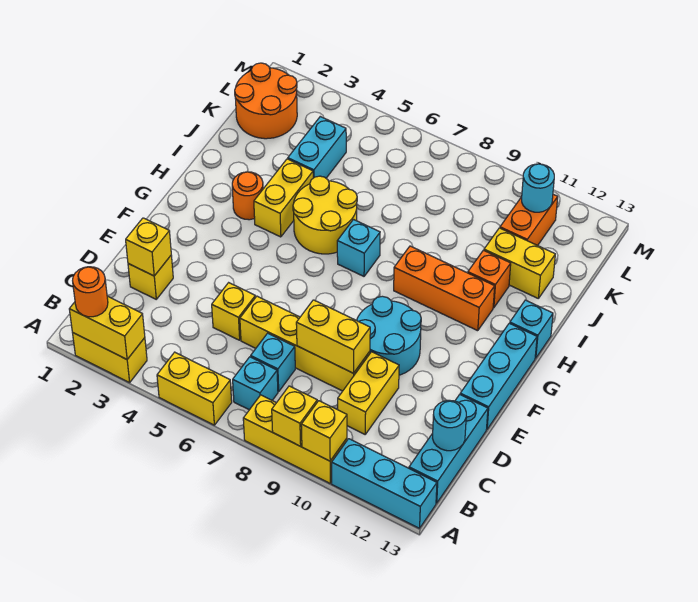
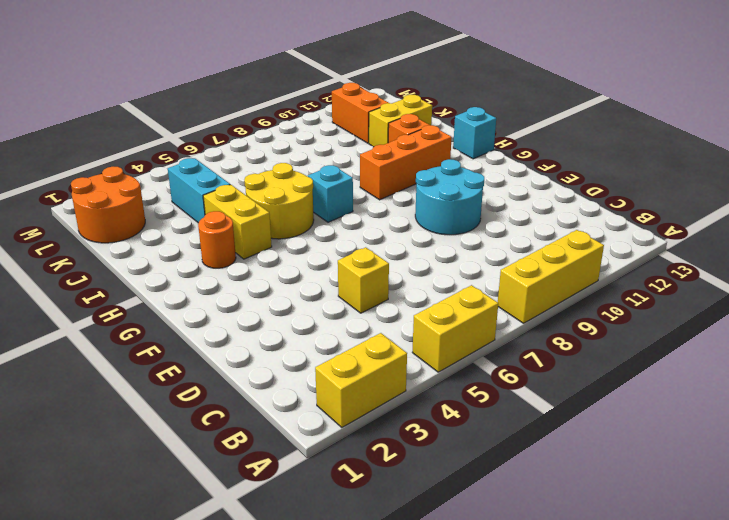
none -> cyan 1x3 brick [332,439,437,528]
none -> cyan 1x1 brick [233,357,278,410]
none -> cyan 1x3 brick [409,395,488,503]
none -> cyan 1x1 brick [251,333,295,392]

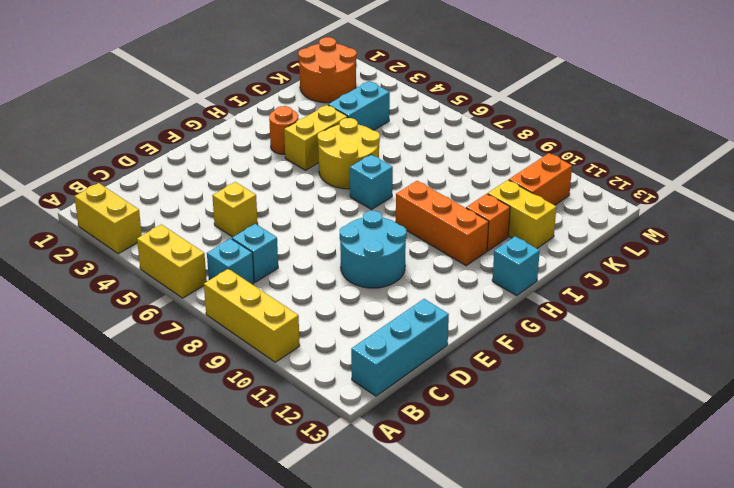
none -> cyan 1x3 brick [332,439,437,528]
none -> yellow 1x2 brick [338,352,399,434]
none -> yellow 1x1 brick [128,255,173,299]
none -> yellow 1x4 brick [240,296,370,391]

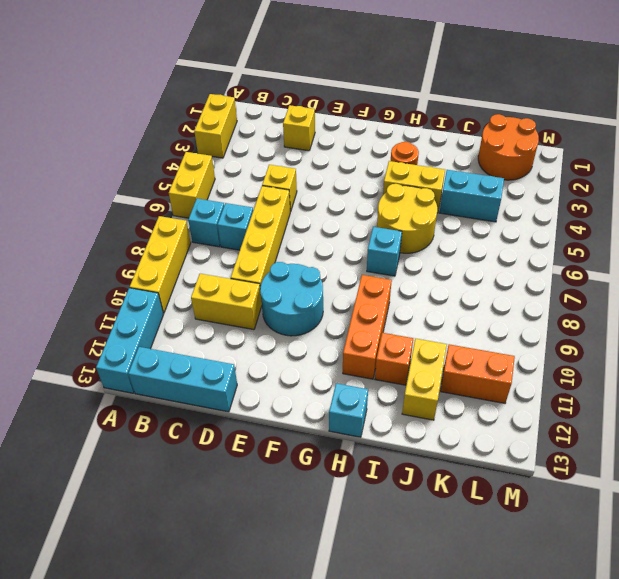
none -> cyan 1x3 brick [460,323,537,429]
none -> yellow 1x2 brick [69,296,145,359]
none -> yellow 1x1 brick [272,386,317,446]
none -> yellow 1x1 brick [301,401,347,461]

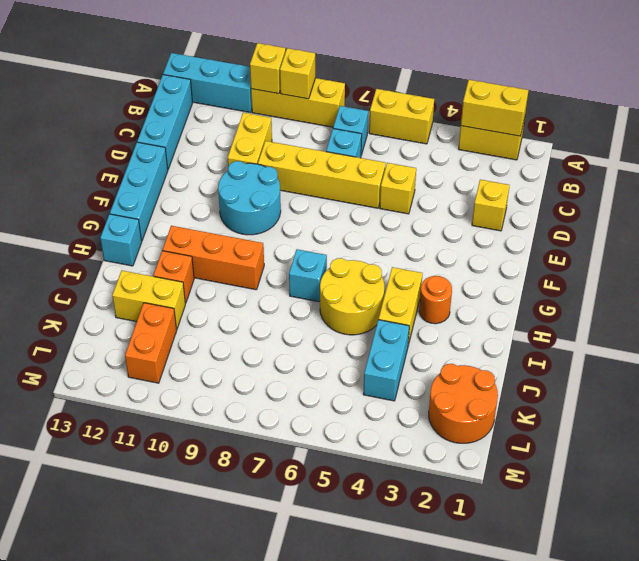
none -> cyan 1x1 round brick [433,400,466,451]
none -> yellow 1x1 brick [126,218,171,276]
none -> yellow 1x2 brick [296,300,370,373]
none -> cyan 1x1 round brick [522,164,554,212]

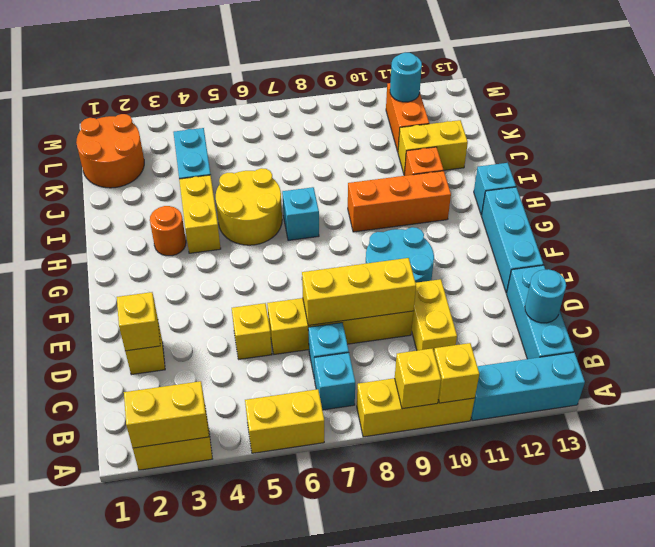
yellow 1x3 brick [302,258,416,326] -> yellow 1x2 brick [296,300,370,373]
none -> orange 1x1 round brick [73,267,108,317]

